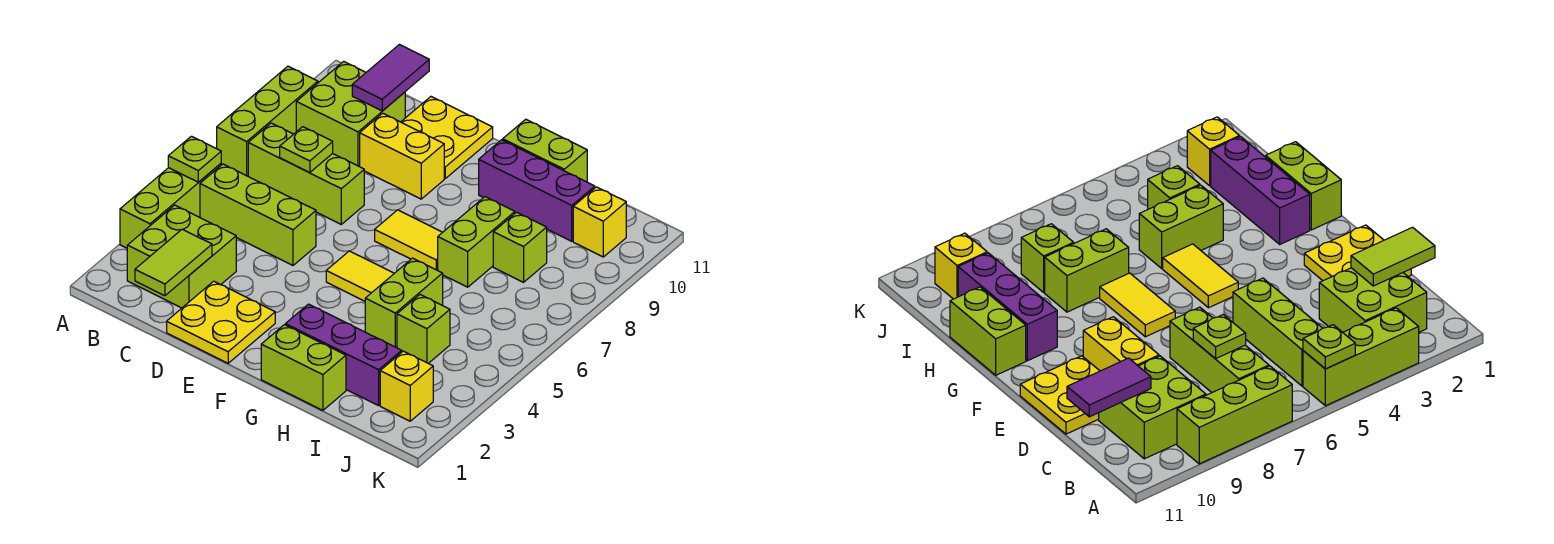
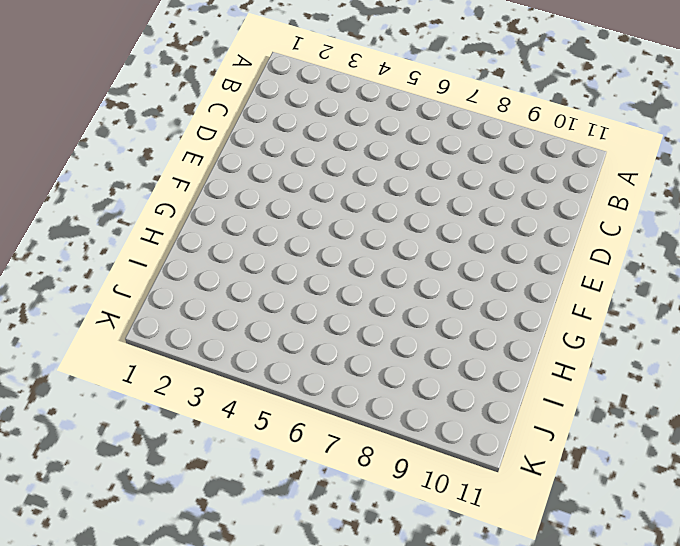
none -> lime 1x3 brick [120,164,221,248]
none -> lime 1x3 brick [217,66,318,176]
none -> lime 2x2 brick [127,205,236,308]

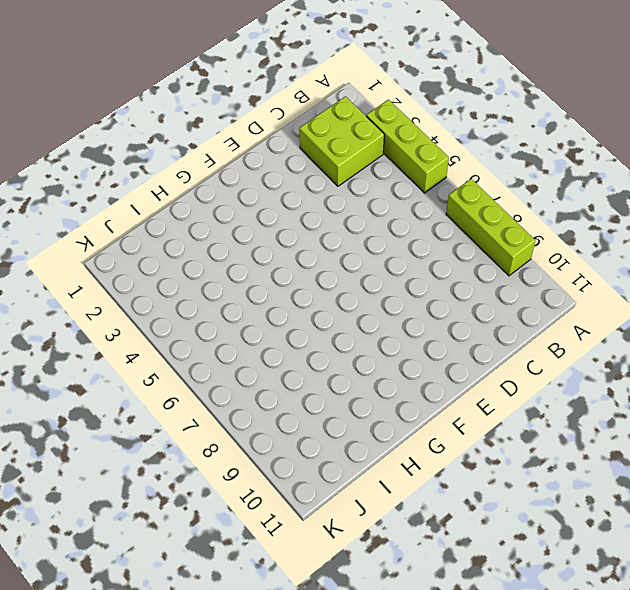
none -> lime 1x3 brick [200,164,316,265]
none -> lime 1x3 brick [248,123,364,224]
none -> lime 2x2 brick [296,61,405,167]

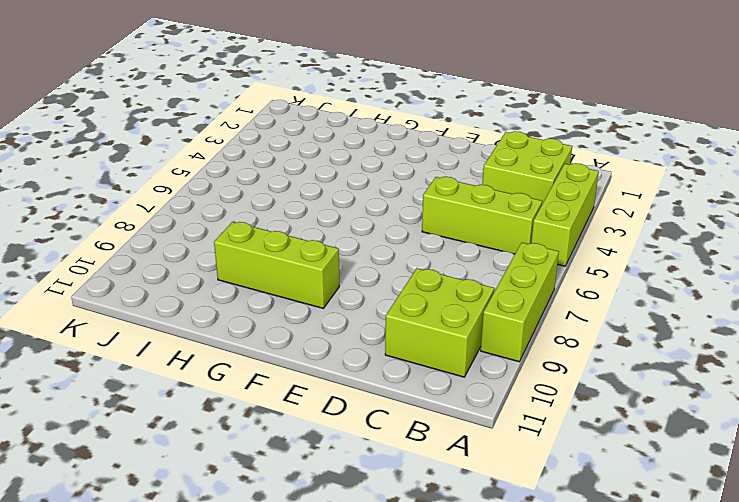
lime 1x3 brick [214,222,339,309] -> lime 1x3 brick moved to [248,123,364,224]
none -> yellow 2x2 plate [167,281,275,363]
none -> yellow 1x2 brick [360,113,444,199]
none -> yellow 2x2 plate [401,97,493,178]

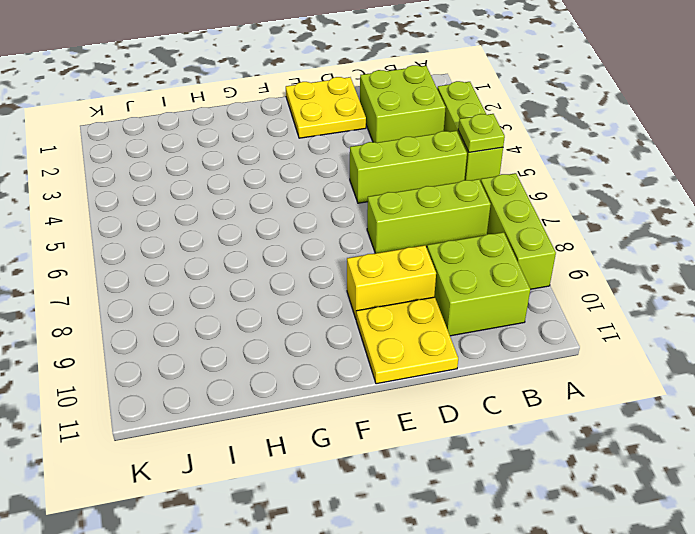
none -> yellow 1x2 tile [326,251,394,301]
none -> yellow 1x2 tile [375,210,442,270]
none -> lime 1x2 brick [261,325,346,410]

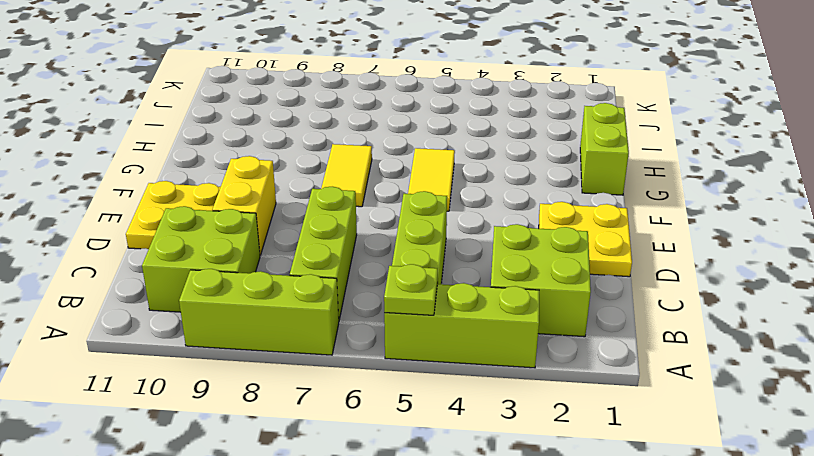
none -> purple 1x3 brick [285,304,402,406]
none -> purple 1x3 brick [479,140,595,241]
none -> lime 1x2 brick [503,119,587,182]

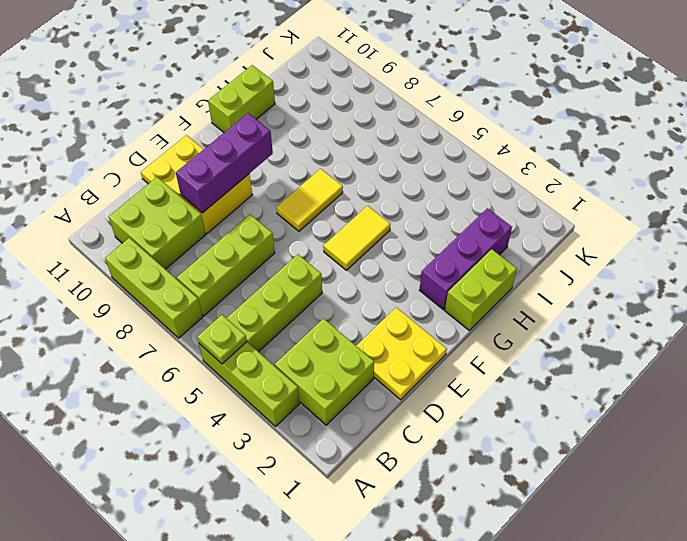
purple 1x3 brick [176,113,273,213] -> purple 1x3 brick moved to [479,140,595,241]
none -> lime 1x2 brick [365,258,443,348]
none -> lime 1x2 brick [438,197,515,287]
none -> lime 1x1 brick [397,295,450,363]

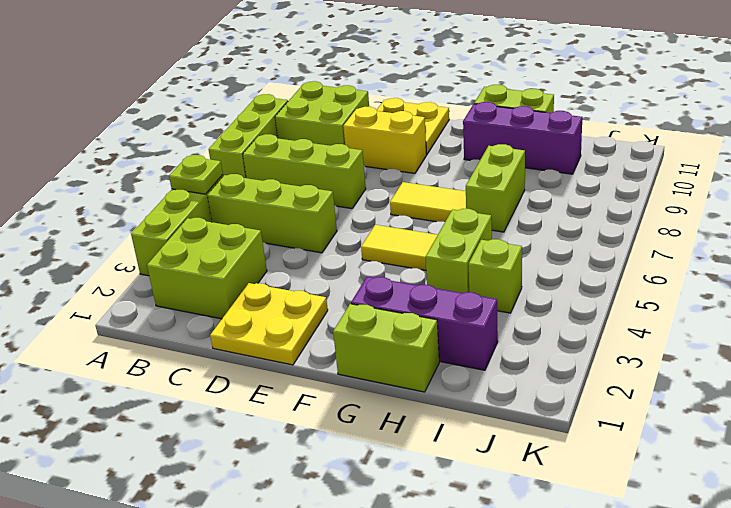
none -> lime 1x1 brick [493,212,547,282]
none -> yellow 1x1 brick [380,351,433,421]
none -> yellow 1x1 brick [573,187,626,257]

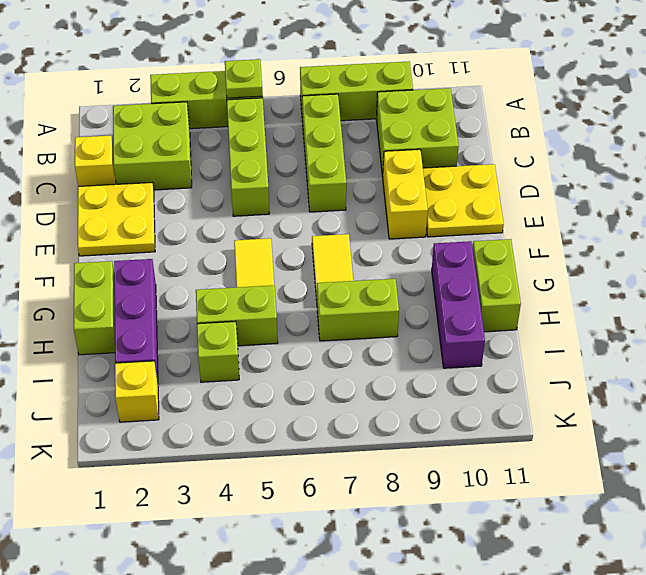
yellow 1x1 brick [75,136,116,186] -> yellow 1x1 brick moved to [573,187,626,257]
none -> lime 1x1 brick [493,212,547,282]
none -> lime 1x2 tile [135,229,212,296]
none -> lime 1x1 plate [280,127,333,173]

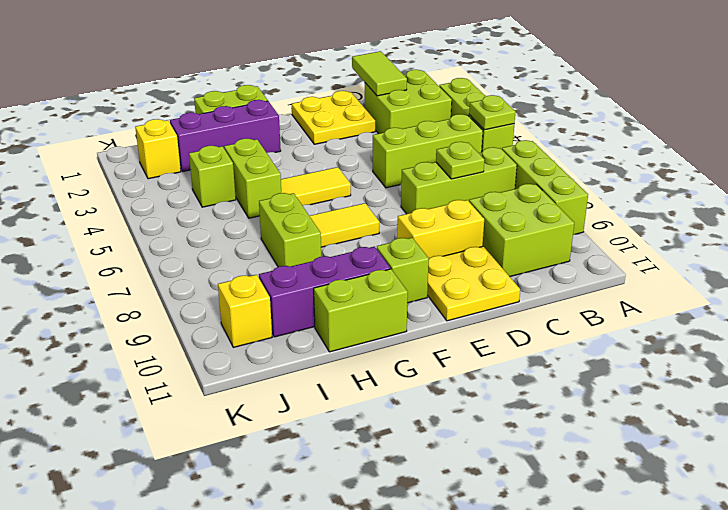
lime 1x1 brick [376,238,429,303] -> lime 1x1 brick moved to [493,212,547,282]
none -> purple 1x2 tile [352,45,429,111]

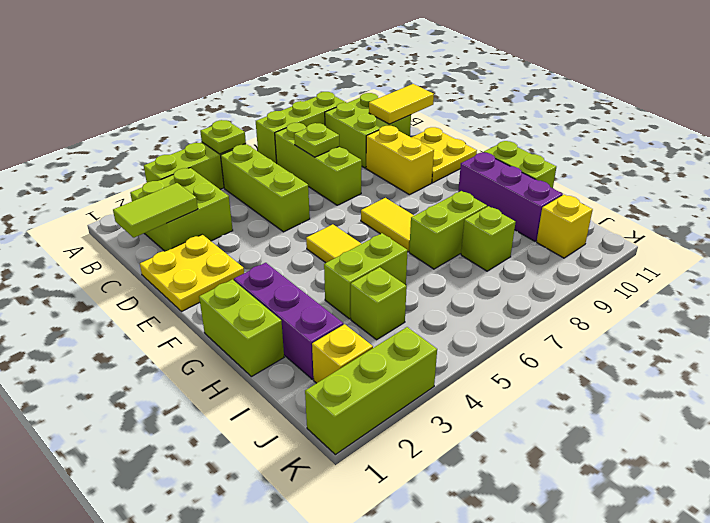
yellow 1x2 tile [369,84,434,124] -> purple 1x2 tile [352,45,429,111]
lime 1x3 brick [305,327,437,455] -> none

